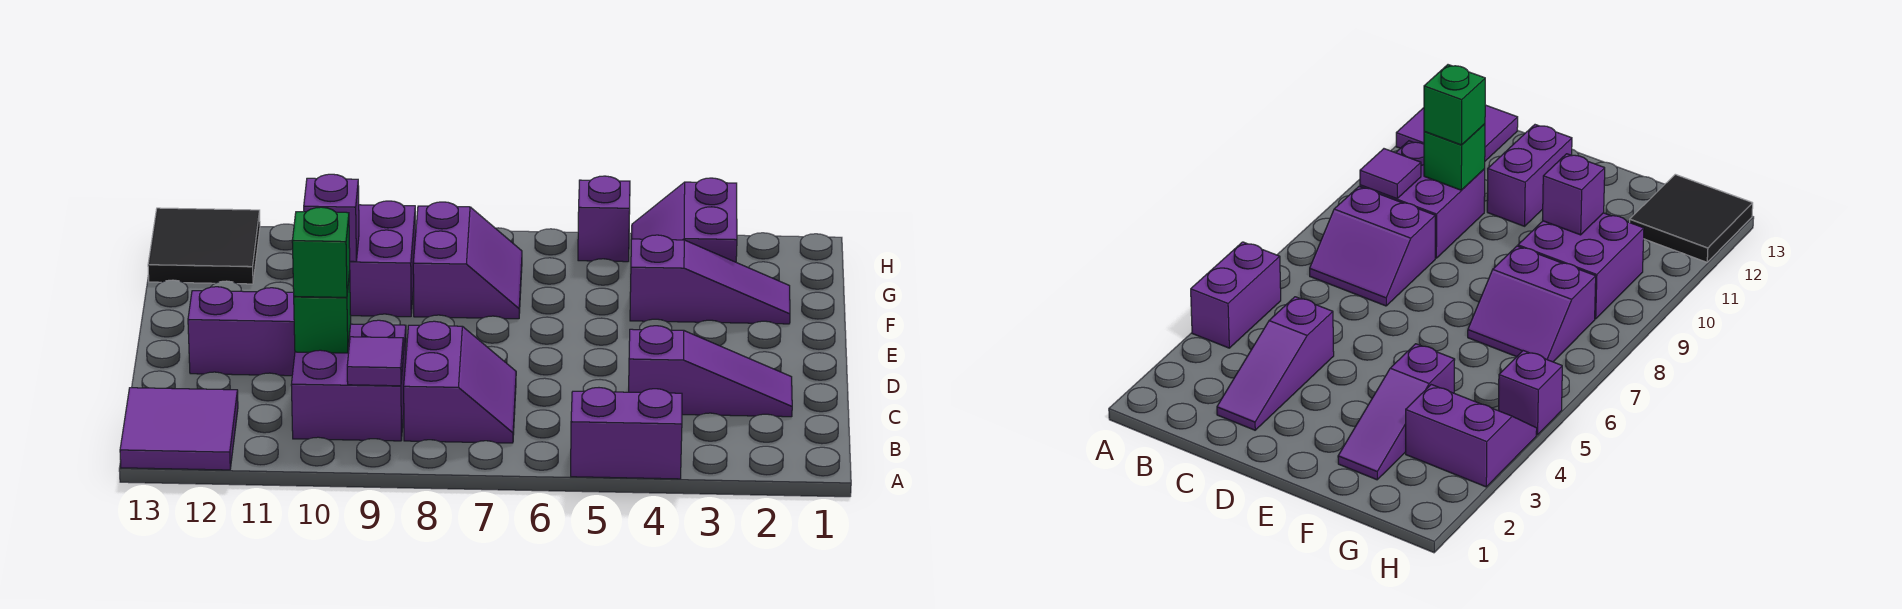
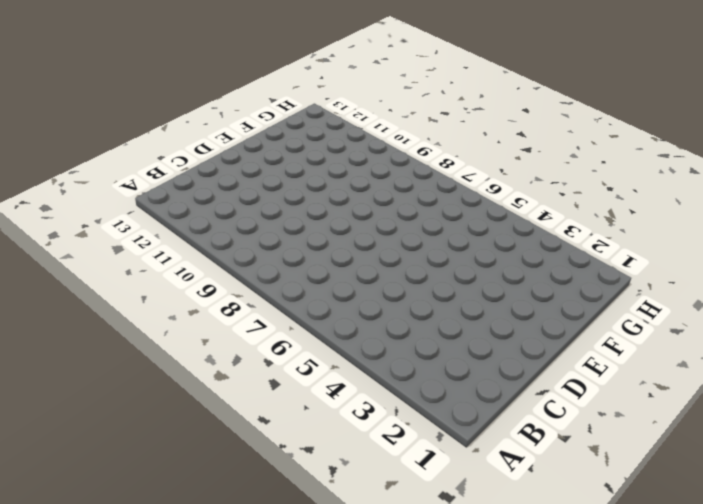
none -> purple 1x2 brick [571,388,682,479]
none -> purple 2x2 tile [120,388,238,470]
none -> purple 2x2 slope [404,321,516,443]

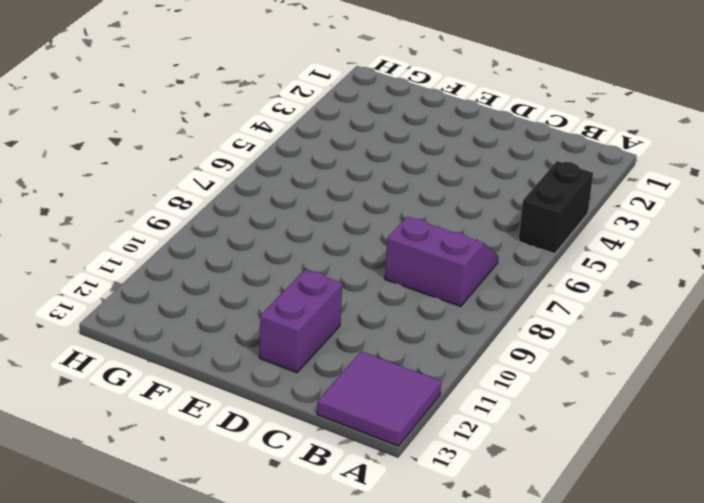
black 1x2 brick [518,161,593,254] -> purple 1x2 brick [571,388,682,479]
none -> purple 2x2 brick [291,320,406,441]
none -> purple 1x3 slope [629,326,792,417]
none -> purple 1x3 slope [630,235,790,324]

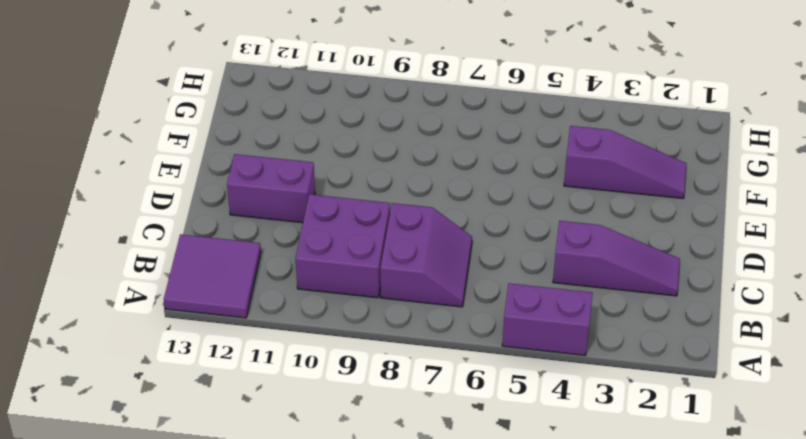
none -> purple 2x2 slope [413,202,522,319]
none -> purple 2x2 brick [350,201,416,317]
none -> purple 2x2 slope [632,178,737,262]

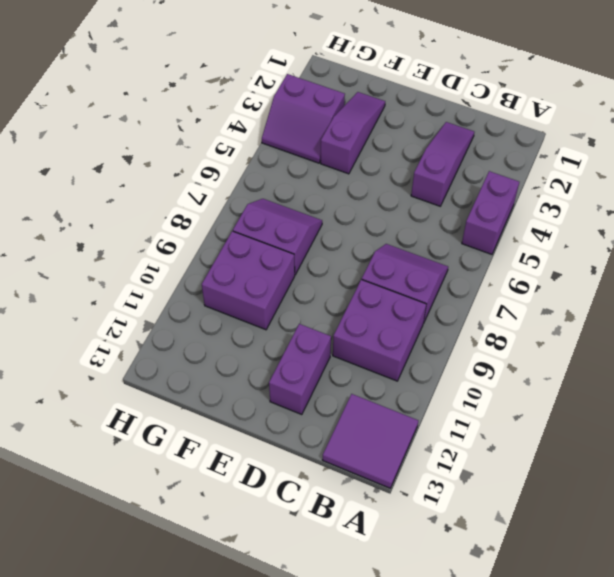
none -> black 2x2 tile [148,208,260,284]
none -> purple 1x1 brick [578,176,630,262]
none -> purple 1x1 tile [347,337,403,386]

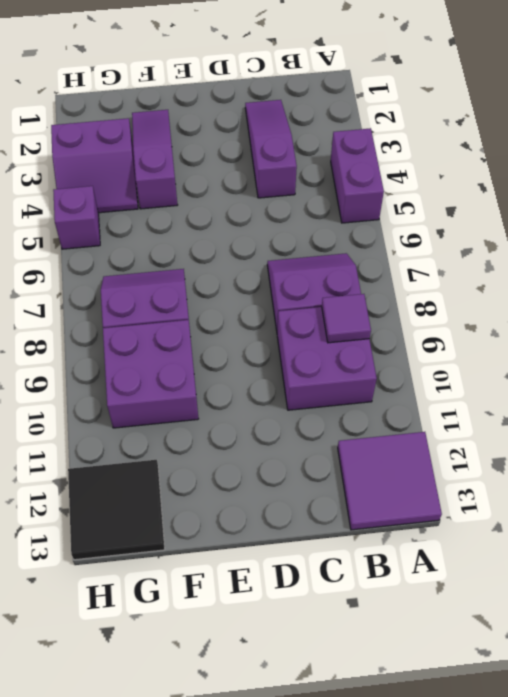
none -> purple 1x2 brick [188,287,295,376]
none -> green 1x1 brick [294,272,351,353]
none -> purple 1x1 brick [304,174,359,262]

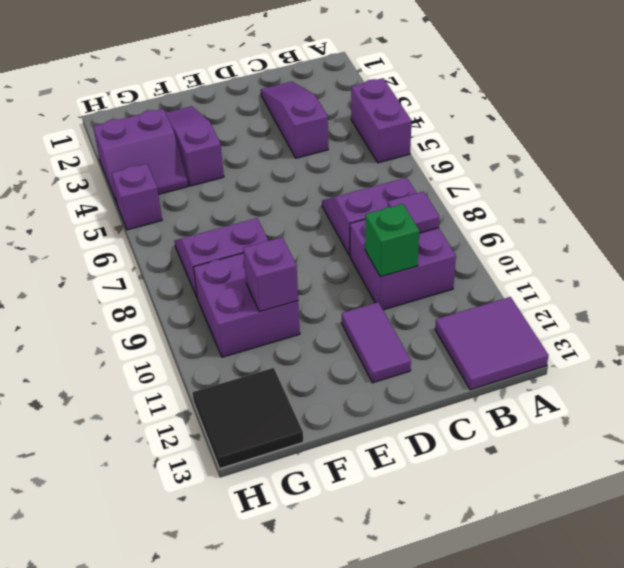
purple 1x2 tile [342,302,411,383] -> purple 1x2 brick [188,287,295,376]
none -> green 1x1 brick [292,207,350,297]

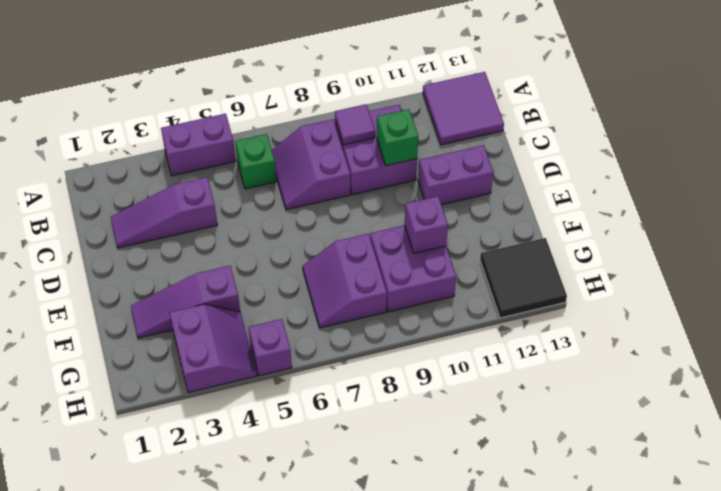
green 1x1 brick [235,134,276,189] -> green 1x1 brick moved to [292,207,350,297]

